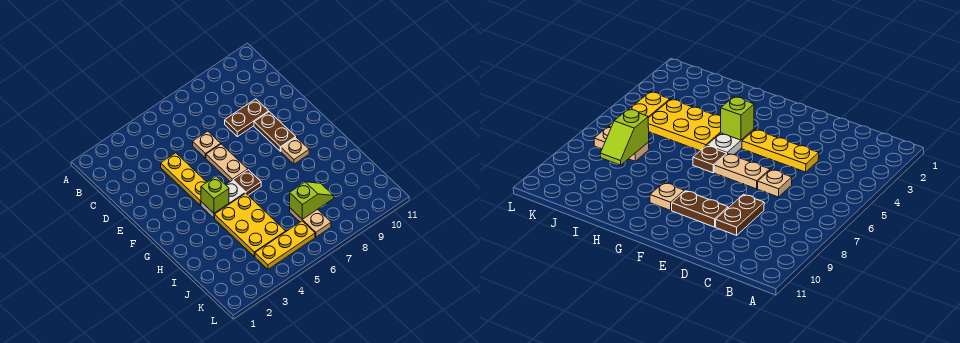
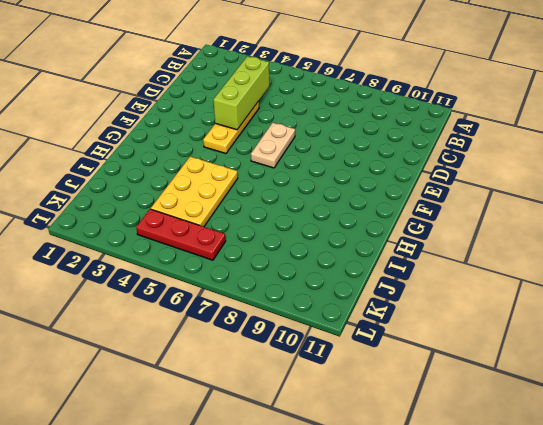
lime 1x3 brick [213,56,269,130] -> none
red 1x3 plate [136,209,226,260] -> yellow 1x3 plate [255,221,315,269]
none -> tan 1x1 plate [193,131,221,158]
none -> brown 1x2 plate [225,99,269,137]
none -> brown 1x2 plate [254,112,296,151]

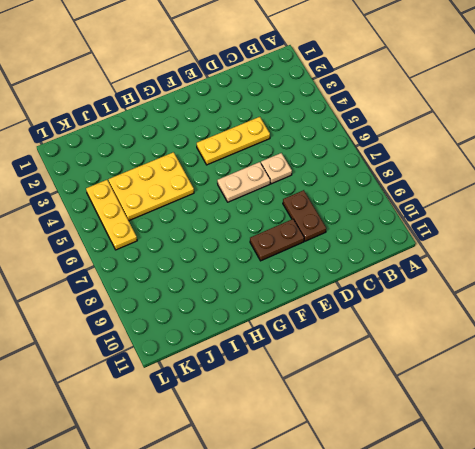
none -> white 1x2 plate [201,180,245,218]
none -> brown 1x1 plate [233,170,261,195]
none -> tan 1x1 plate [281,137,309,164]

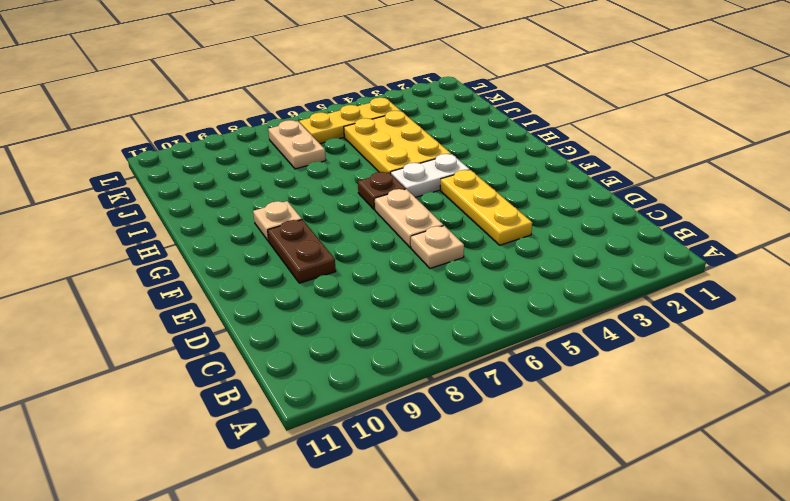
none -> brown 1x2 plate [225,99,269,137]
none -> lime 1x1 brick [201,176,229,213]
none -> lime 1x2 slope [290,182,334,219]

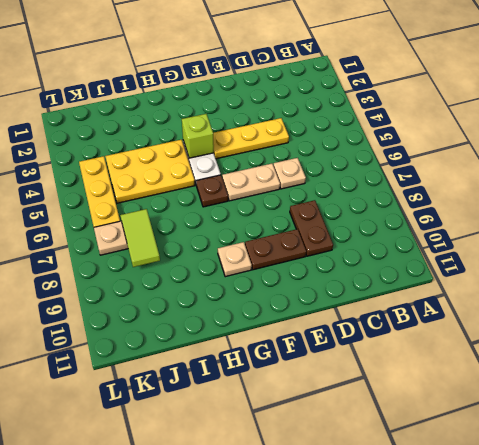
lime 1x2 tile [120,209,160,267] -> lime 1x2 slope [290,182,334,219]

